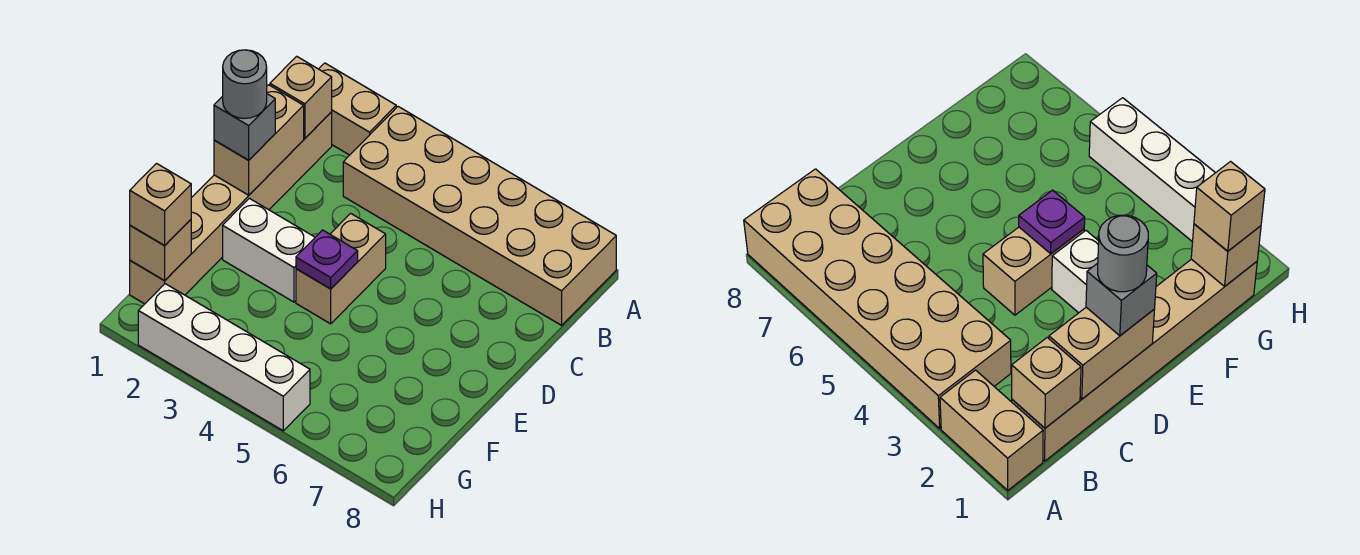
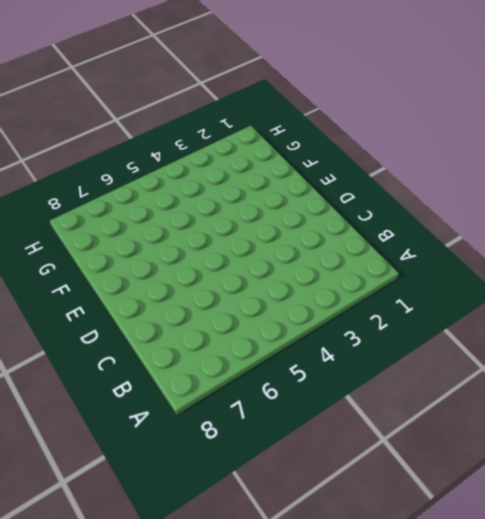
none -> tan 1x2 brick [319,63,396,155]
none -> tan 2x6 brick [343,107,616,325]
none -> tan 1x6 brick [130,112,332,304]

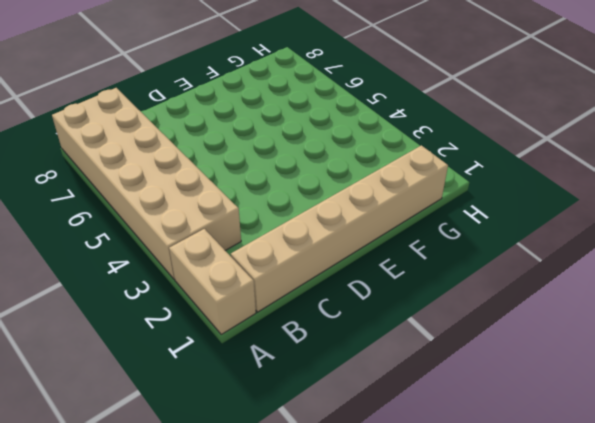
none -> tan 1x2 brick [296,213,386,324]
none -> white 1x2 brick [223,198,315,302]
none -> white 1x4 brick [138,284,310,431]

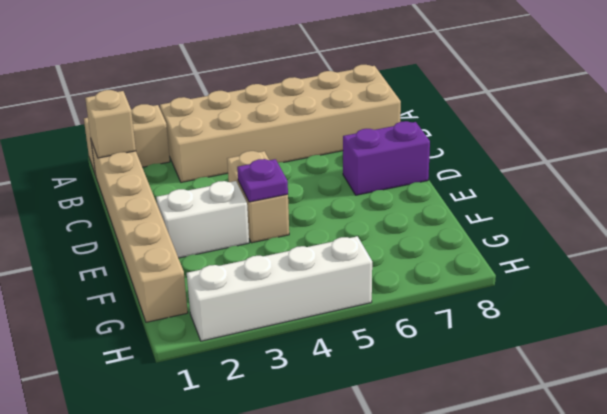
purple 1x2 brick [343,121,430,195] -> none
none -> tan 1x2 brick [214,85,304,195]
none -> tan 1x1 brick [130,220,191,281]
none -> grey 1x1 brick [214,94,275,160]

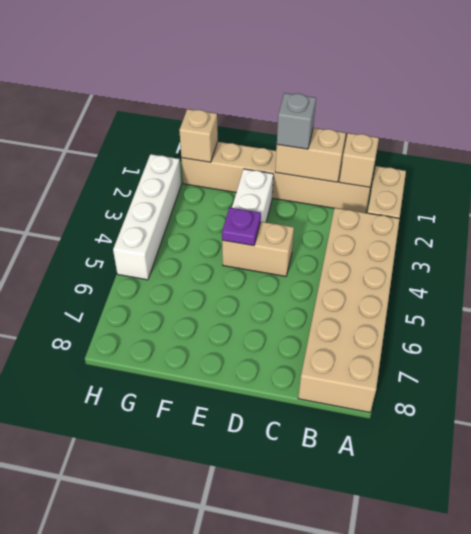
none -> tan 1x1 brick [130,164,191,246]
none -> grey 1x1 round brick [223,50,267,119]

